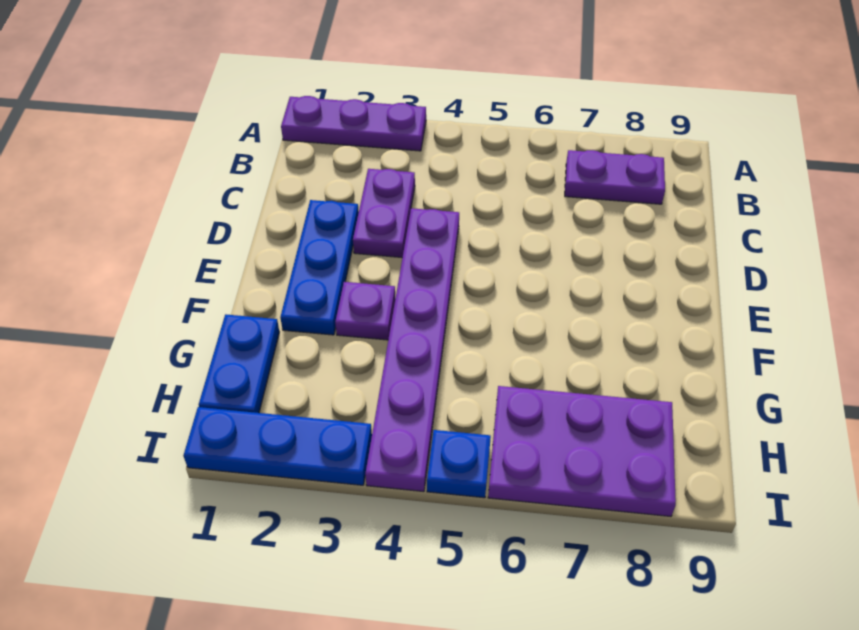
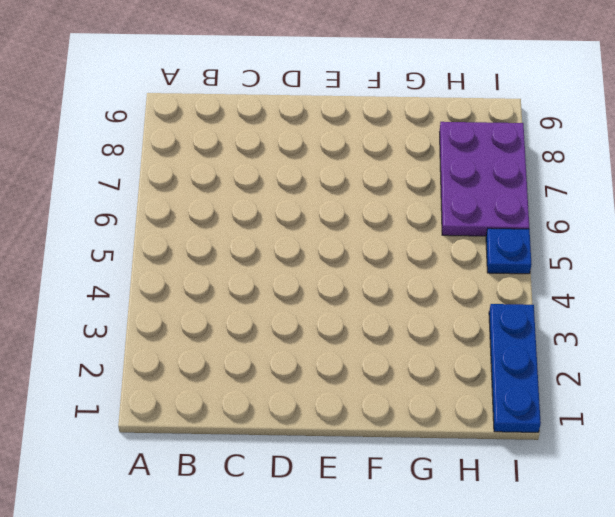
none -> purple 1x3 plate [281,96,426,151]
none -> purple 1x2 plate [565,150,665,204]

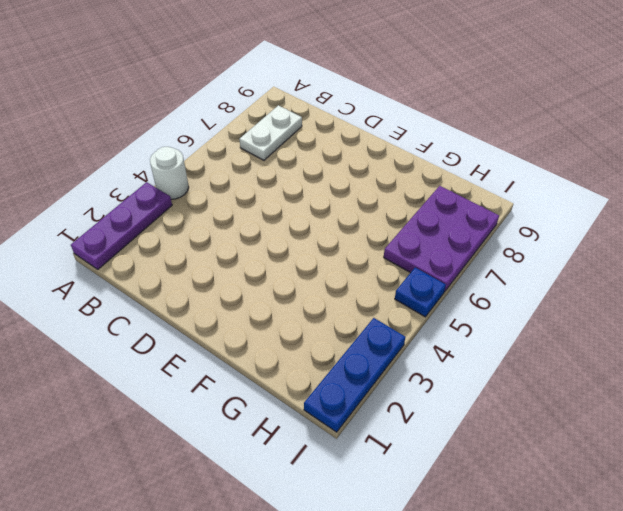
white 1x1 round brick [150,147,189,199] -> none
white 1x2 plate [239,105,302,160] -> purple 1x2 plate [565,150,665,204]
none -> purple 1x2 plate [353,169,415,258]
none -> blue 1x3 plate [280,200,359,335]

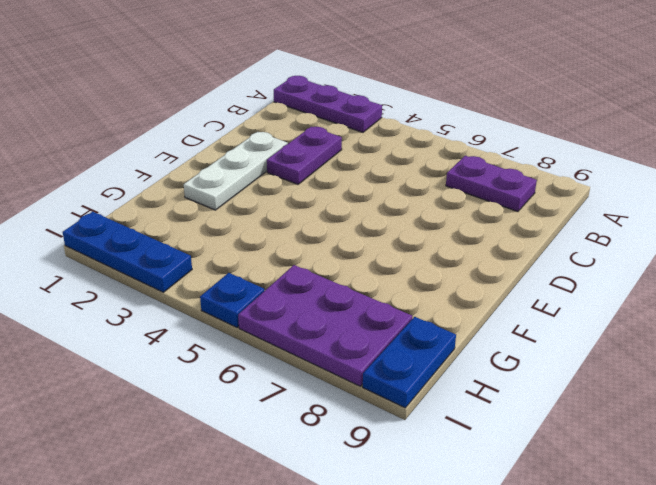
white 1x3 plate [184,132,288,210] -> blue 1x3 plate [280,200,359,335]
blue 1x2 plate [363,317,456,408] -> blue 1x2 plate moved to [199,314,279,413]
none -> purple 1x6 plate [365,208,459,492]
none -> purple 1x1 plate [335,282,395,340]

